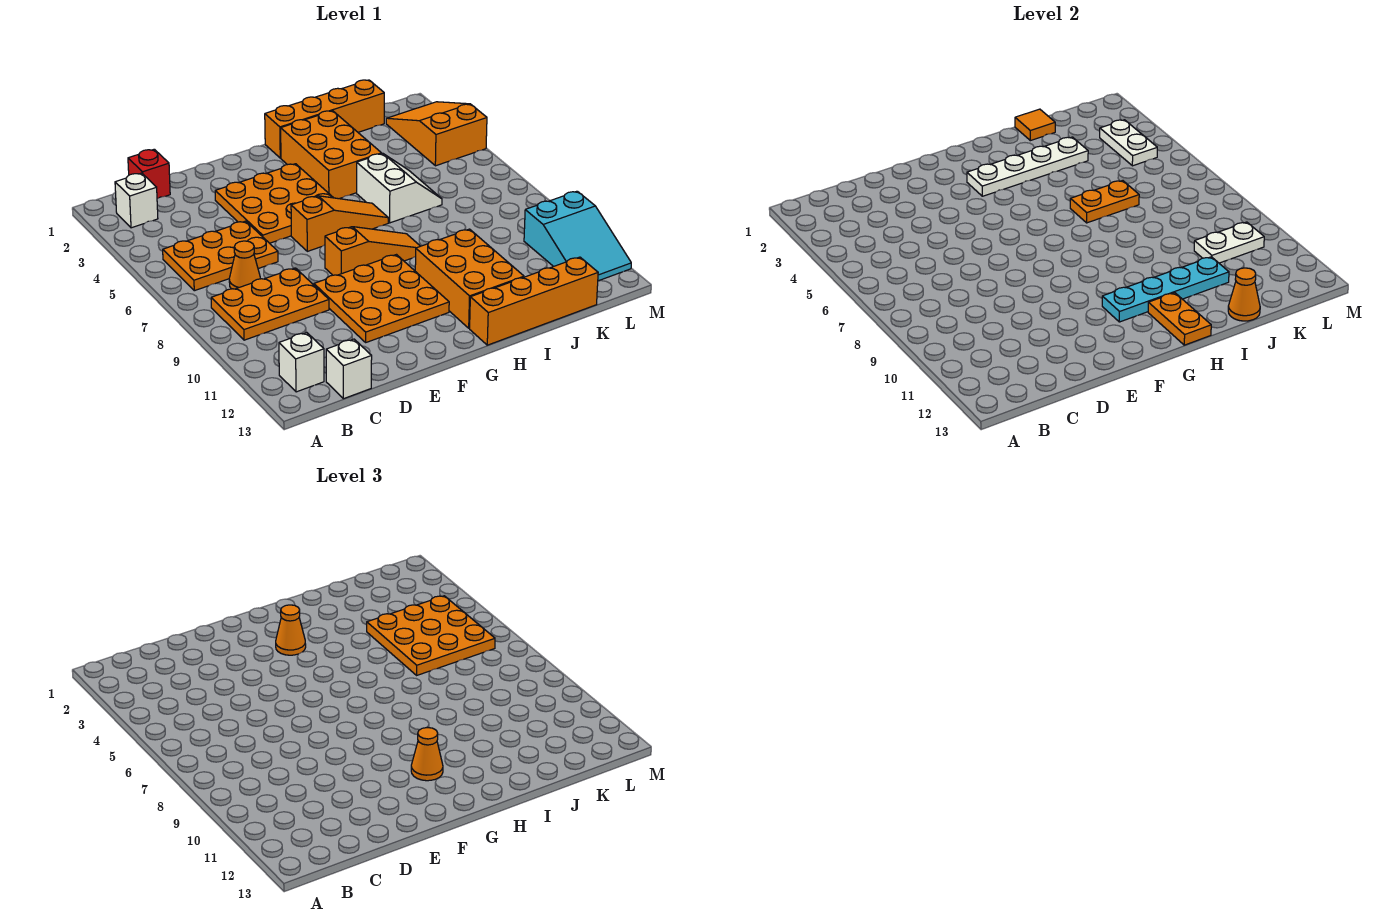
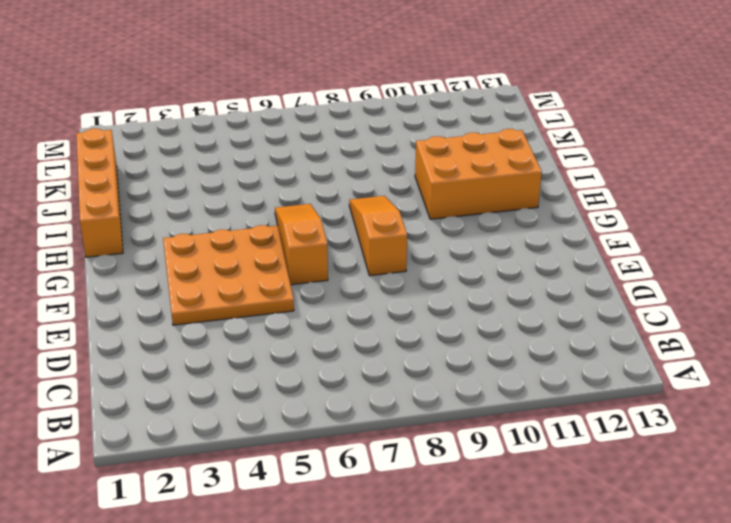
none -> white 1x1 brick [115,173,158,228]
none -> orange 2x3 plate [163,221,278,291]
none -> orange 2x3 plate [211,268,329,340]

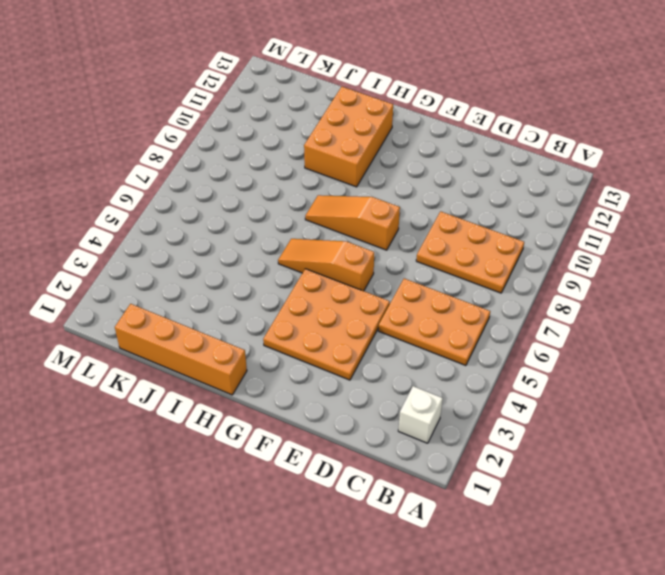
none -> white 1x1 brick [279,333,324,392]
none -> red 1x1 brick [128,149,170,199]
none -> orange 1x1 cone [229,241,260,289]

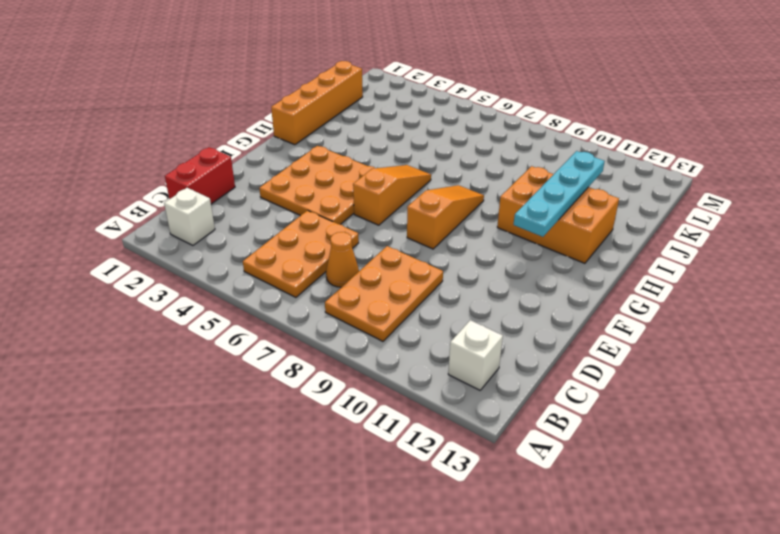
red 1x2 brick [165,147,235,204] -> red 1x1 brick [128,149,170,199]
none -> white 1x1 brick [326,339,372,399]
none -> orange 3x3 plate [314,255,449,342]
none -> orange 2x3 brick [281,111,382,199]

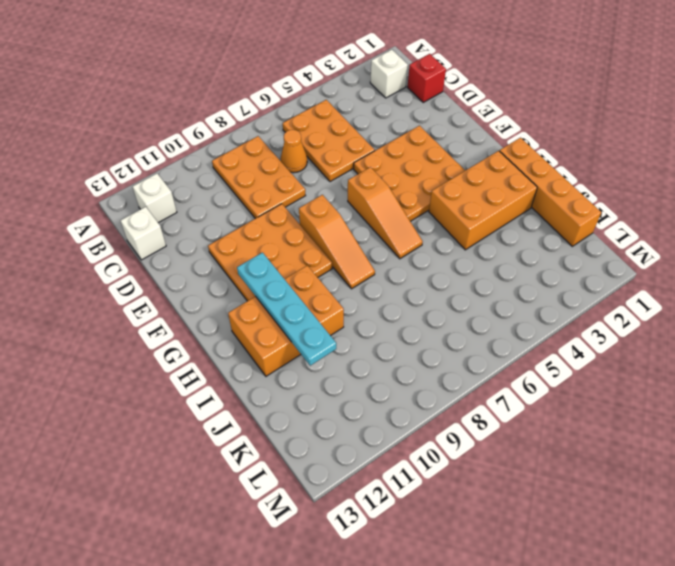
none -> orange 1x4 brick [470,257,598,345]
none -> white 2x2 slope [357,154,442,223]
none -> orange 2x3 slope [386,102,487,166]

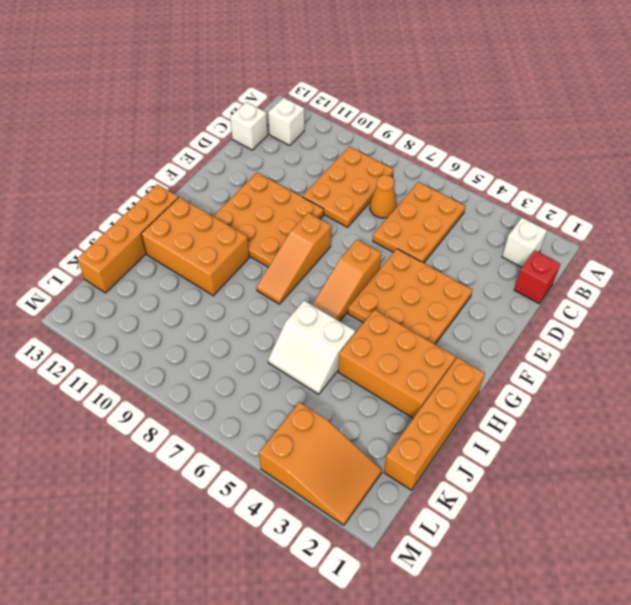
none -> cyan 2x3 slope [524,191,631,281]
none -> white 1x4 plate [967,137,1088,196]
none -> cyan 1x4 plate [1102,257,1229,322]

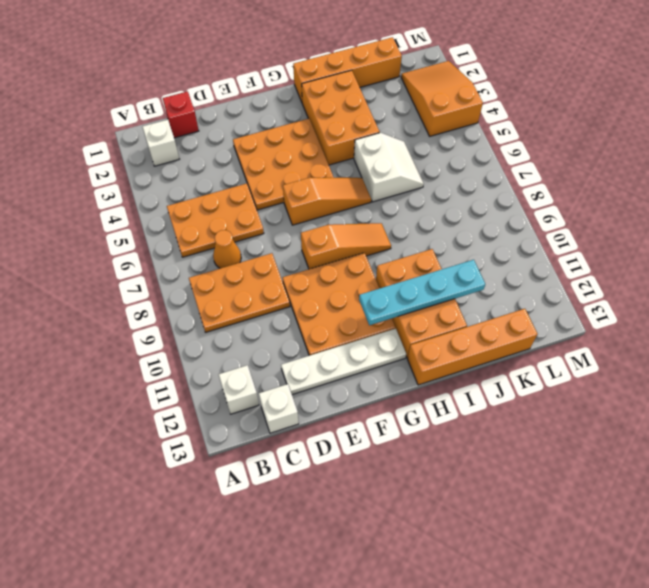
white 1x4 plate [281,329,406,395] -> white 1x4 plate moved to [967,137,1088,196]
none -> cyan 2x3 slope [524,191,631,281]
none -> orange 1x2 plate [1148,293,1211,345]
none -> orange 1x2 plate [1070,181,1139,223]

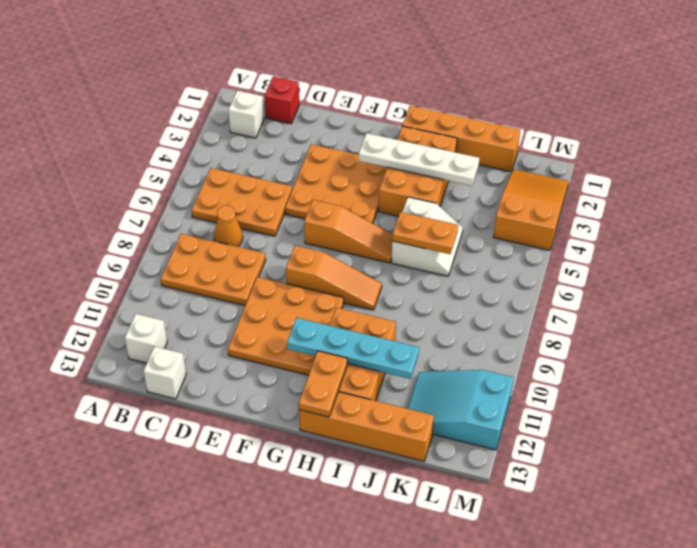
cyan 2x3 slope [407,370,513,450] -> cyan 2x3 slope turned to [524,191,631,281]
none -> orange 1x1 tile [1015,109,1055,141]
none -> orange 1x1 cone [1228,268,1260,321]
none -> white 1x2 plate [1194,222,1264,263]

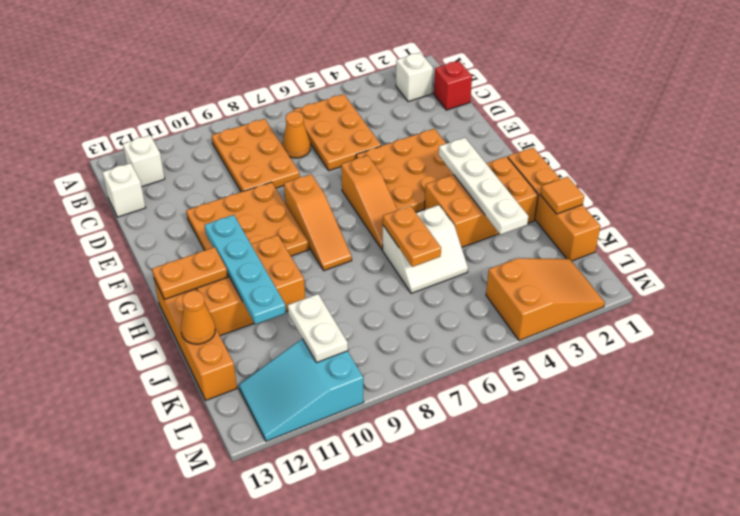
none -> white 1x2 plate [1100,120,1157,166]
none -> orange 1x1 cone [276,605,306,655]
none -> orange 1x1 cone [411,728,443,781]

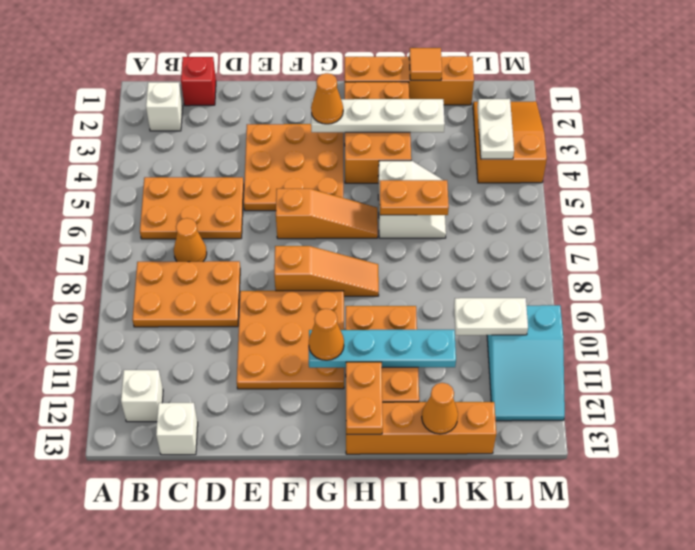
none -> orange 3x3 plate [367,596,495,675]

